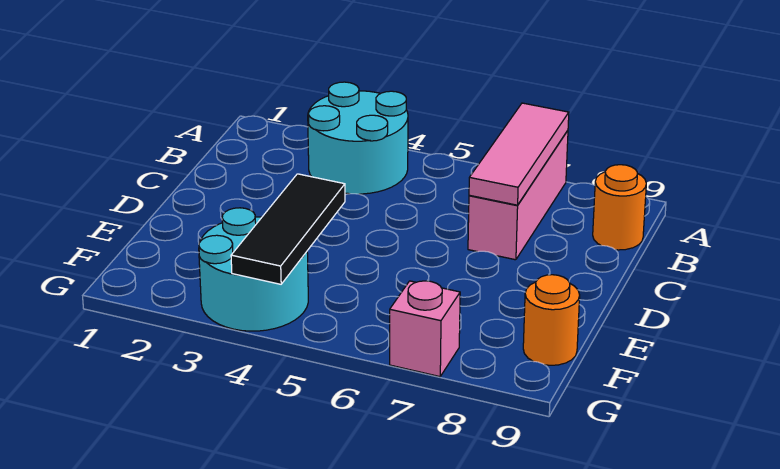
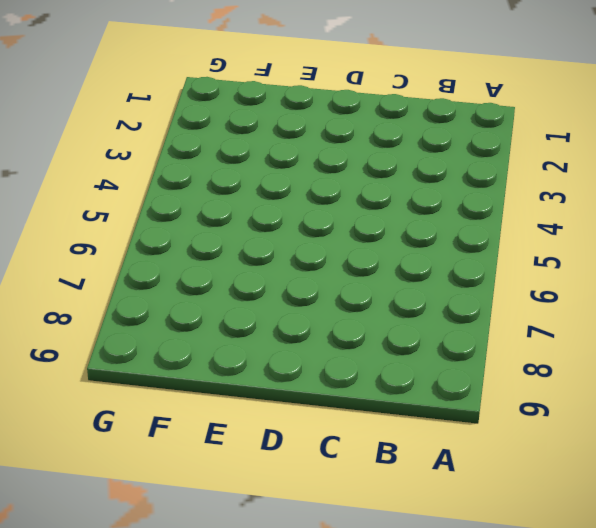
none -> cyan 2x2 round brick [308,82,408,194]
none -> pink 1x3 brick [468,131,568,260]

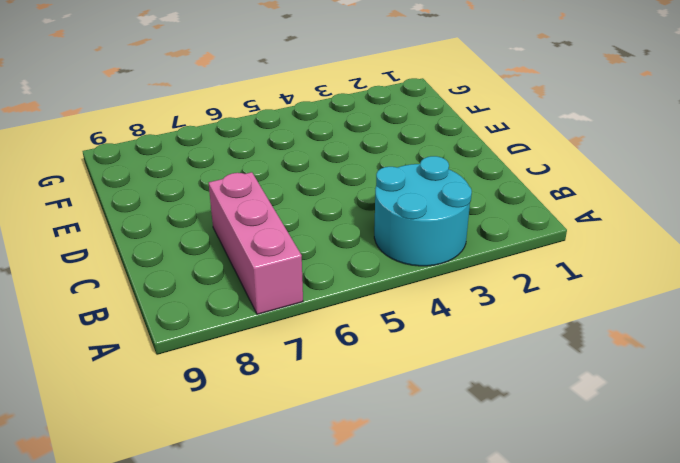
none -> orange 1x1 round brick [593,165,646,250]
none -> cyan 2x2 round brick [199,208,308,331]

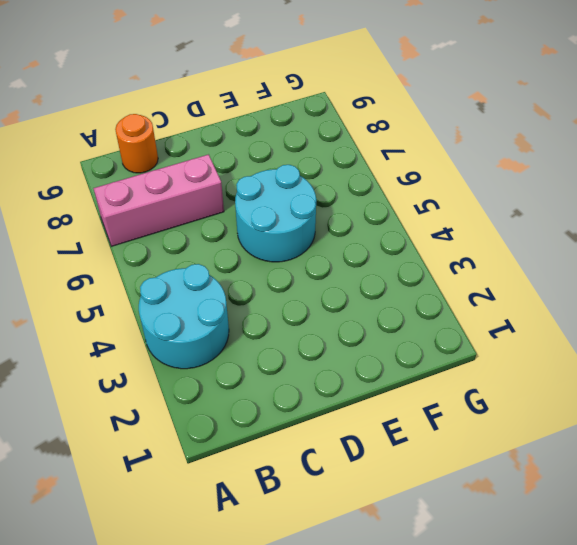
cyan 2x2 round brick [235,165,316,262] -> cyan 2x2 round brick moved to [199,208,308,331]
none -> orange 1x1 round brick [523,275,580,365]
none -> pink 1x1 brick [390,281,460,377]

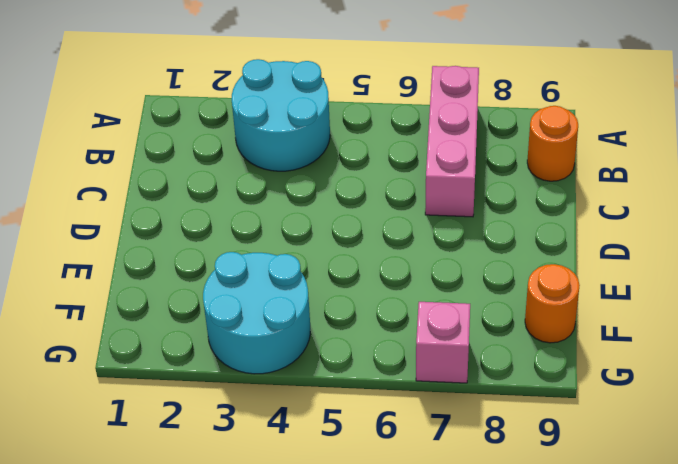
none -> pink 1x3 tile [469,103,569,205]
none -> black 1x3 tile [231,174,345,284]

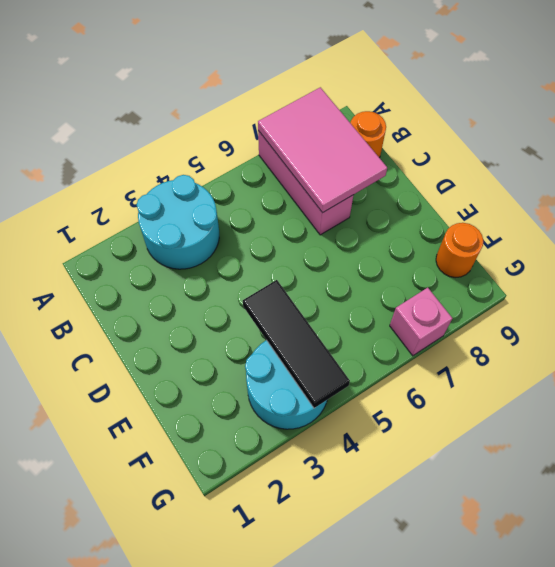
pink 2x3 tile [258,87,387,213] -> pink 1x3 tile [469,103,569,205]

